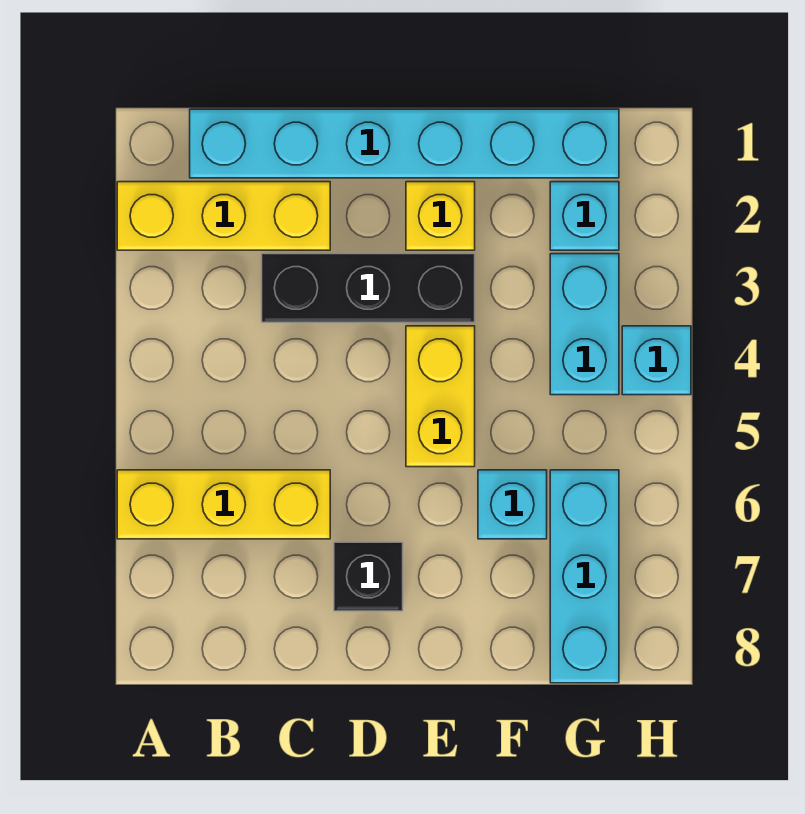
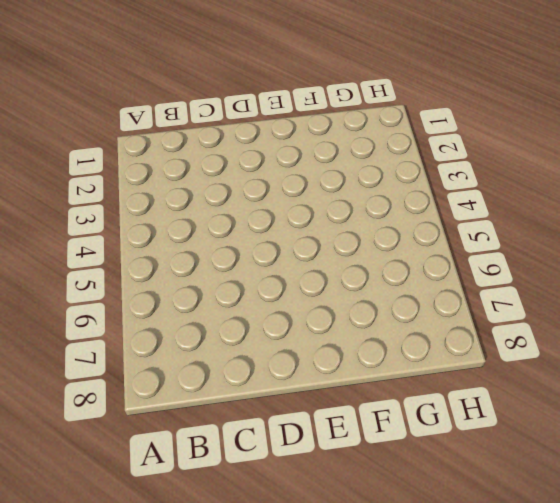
none -> yellow 1x3 brick [117,182,330,250]
none -> yellow 1x3 brick [117,470,330,539]
none -> cyan 1x6 brick [190,109,619,178]

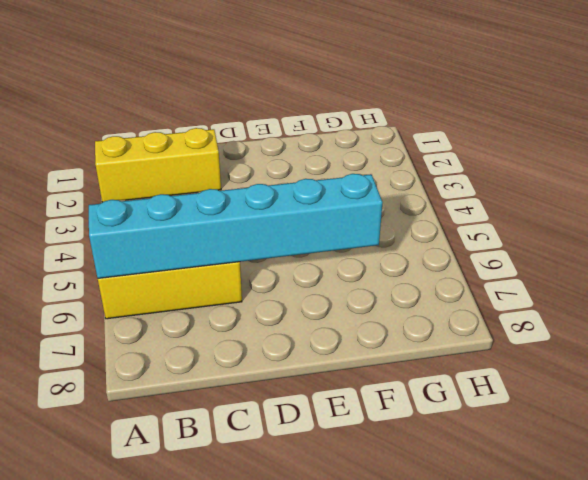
cyan 1x6 brick [89,174,383,278] -> cyan 1x6 brick moved to [190,109,619,178]
none -> black 1x3 brick [262,254,475,322]
none -> black 1x1 brick [334,542,403,611]
none -> yellow 1x1 brick [406,182,475,250]

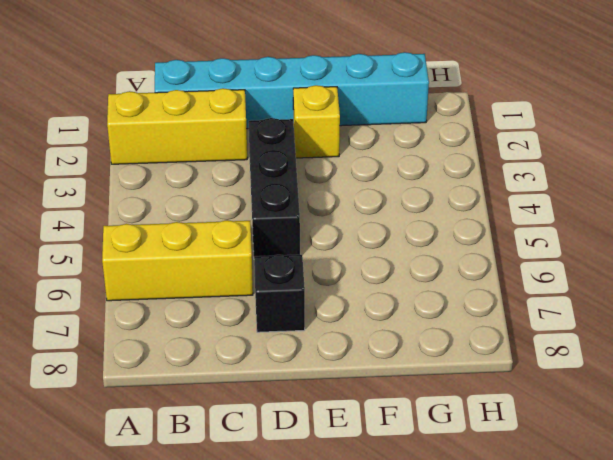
black 1x3 brick [249,118,300,257] -> black 1x3 brick turned to [262,254,475,322]
none -> yellow 1x2 brick [406,326,475,467]
none -> cyan 1x1 brick [478,470,547,539]
none -> cyan 1x1 brick [550,182,619,250]

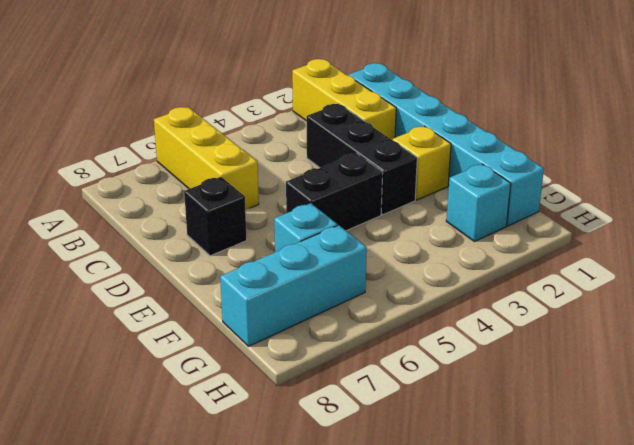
black 1x2 brick [286,153,383,231] -> yellow 1x2 brick [406,326,475,467]
none -> cyan 1x2 brick [550,254,619,395]
none -> cyan 1x1 brick [622,326,691,395]

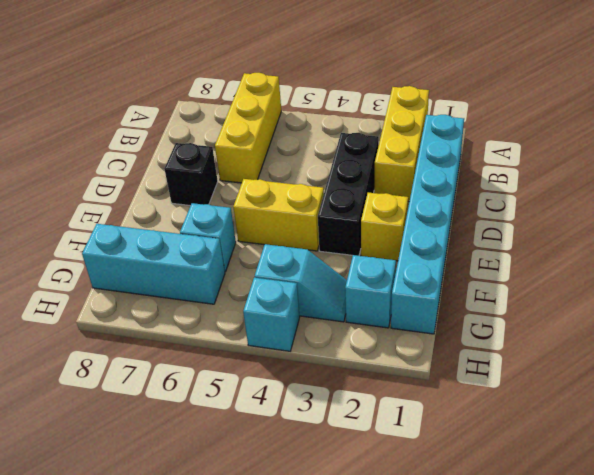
cyan 1x2 slope [255,244,347,322] -> cyan 1x2 brick [550,254,619,395]

